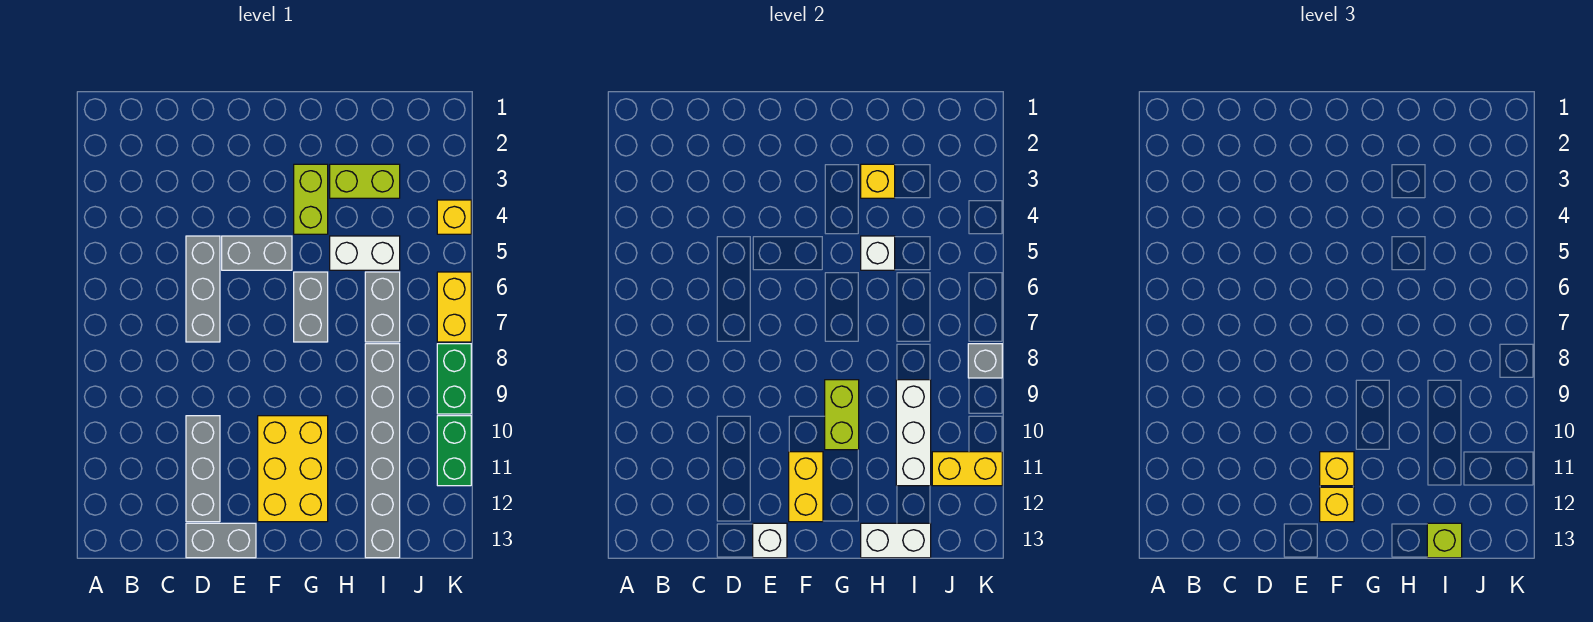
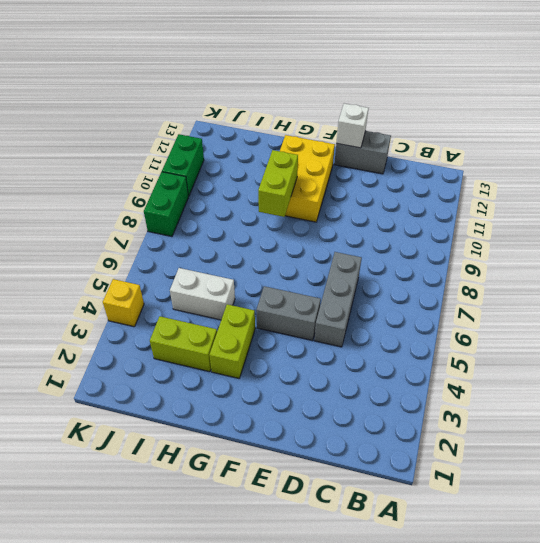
none -> grey 1x3 brick [186,416,220,522]
none -> grey 1x2 brick [294,272,328,342]
none -> grey 1x2 brick [365,272,400,342]

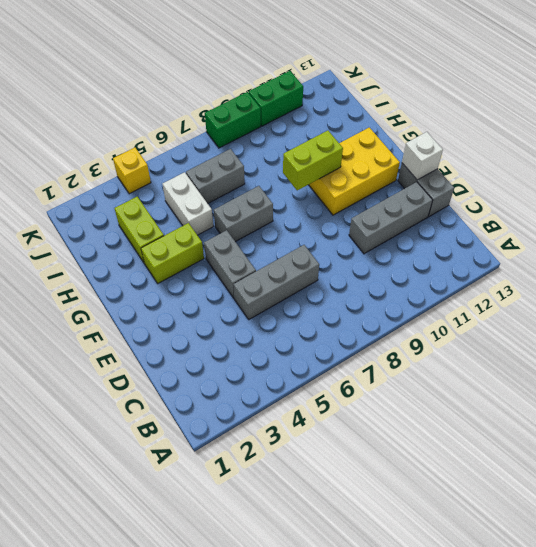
none -> grey 1x6 brick [365,344,400,558]
none -> yellow 1x2 brick [437,272,471,342]
none -> yellow 1x2 brick [789,452,823,522]

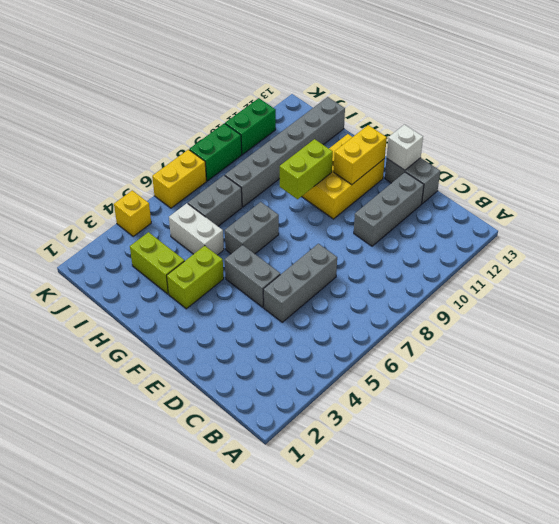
none -> yellow 1x1 brick [861,164,895,198]
none -> white 1x1 brick [861,236,895,270]
none -> white 1x2 brick [861,523,931,558]

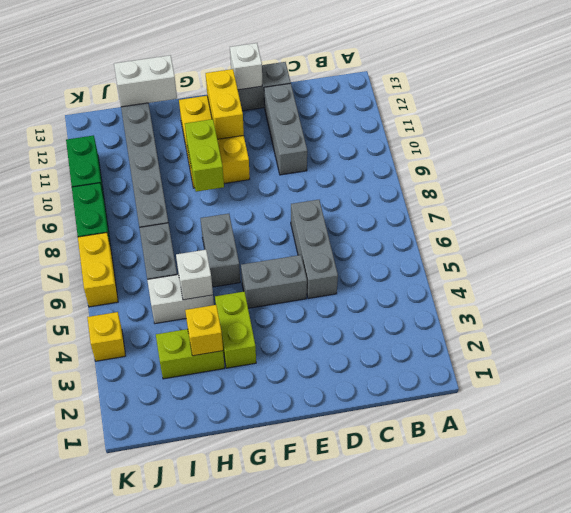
none -> white 1x3 brick [896,380,931,486]
none -> yellow 1x2 brick [932,452,1002,486]
none -> grey 1x1 brick [968,344,1002,378]

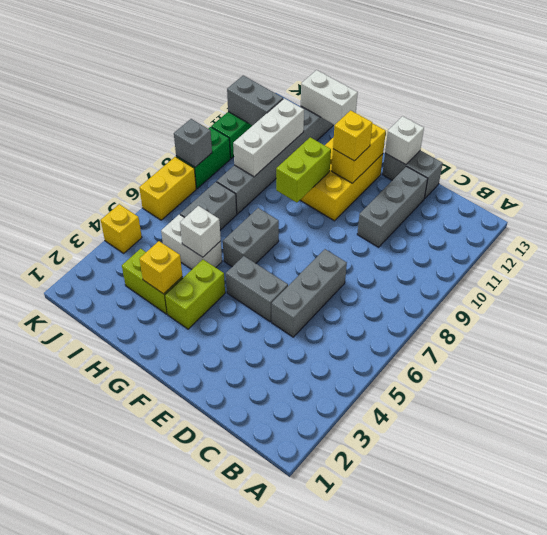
grey 1x2 brick [227,75,283,126] -> yellow 1x2 brick [932,452,1002,486]
none -> yellow 1x1 brick [1320,487,1354,522]
none -> lime 1x1 brick [1427,523,1462,558]

